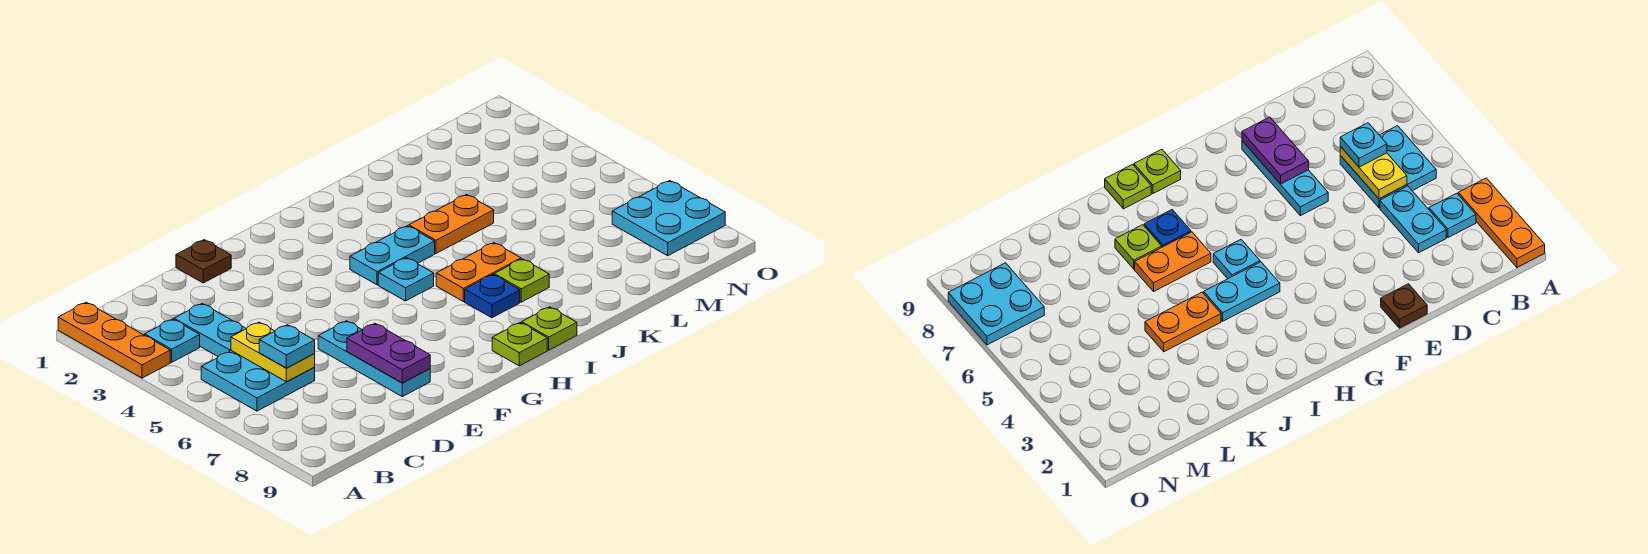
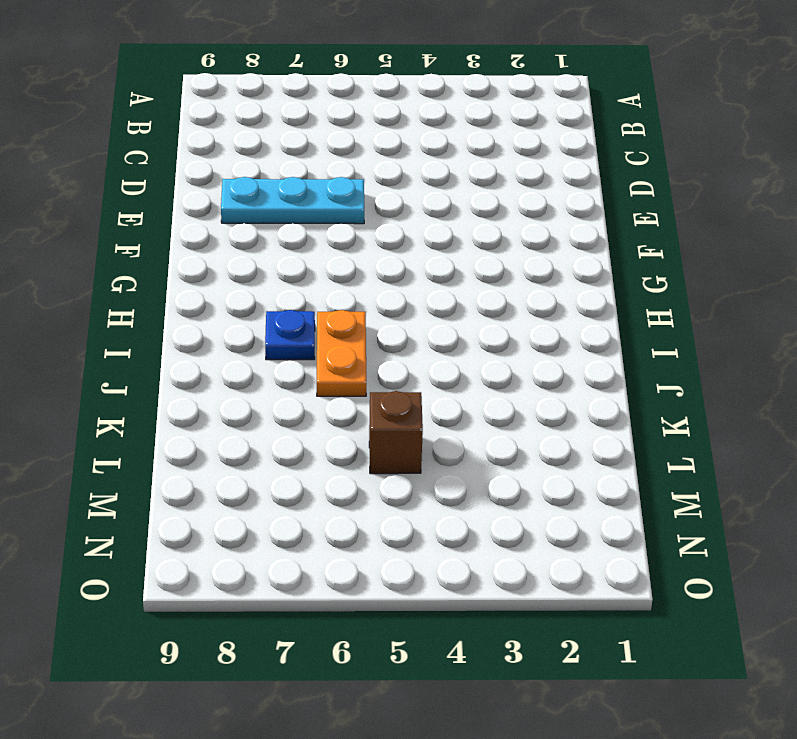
brown 1x1 brick [369,391,423,474] -> none
none -> orange 1x3 plate [58,302,170,378]
none -> cyan 1x1 plate [145,319,200,362]
none -> cyan 2x2 plate [201,351,315,411]

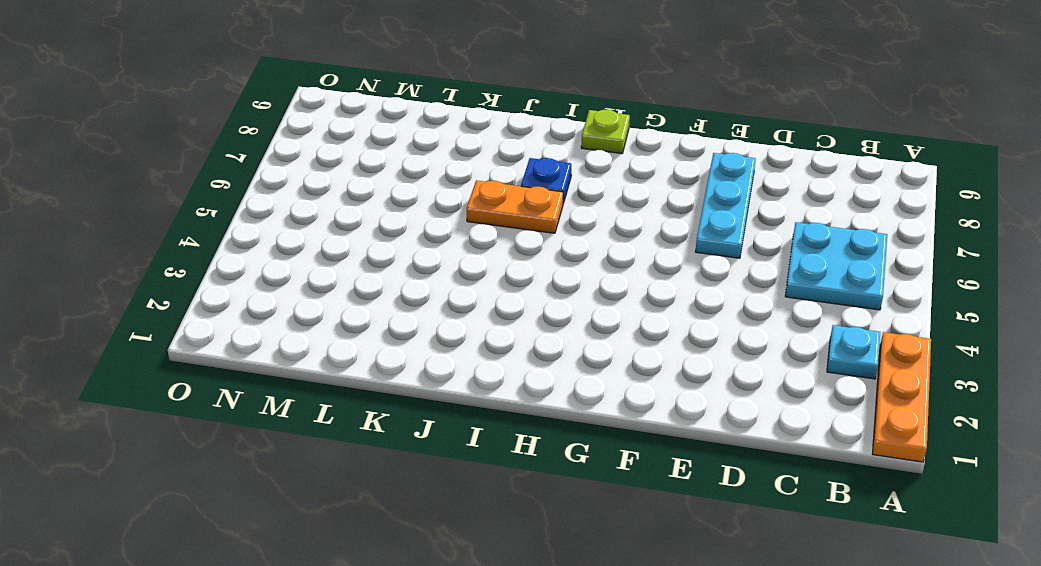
none -> cyan 1x2 plate [174,304,246,356]
none -> brown 1x1 plate [176,240,231,283]
none -> cyan 1x2 plate [350,226,435,285]

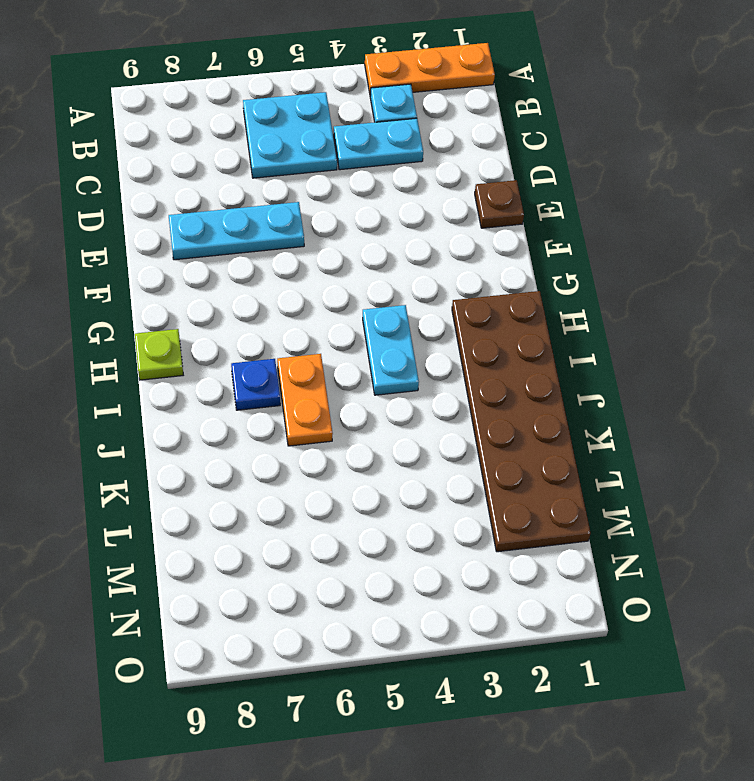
brown 2x6 plate [452,291,591,552] -> none
none -> cyan 1x1 plate [378,258,434,301]
none -> lime 1x1 plate [522,307,577,350]
none -> orange 1x2 plate [409,195,494,253]

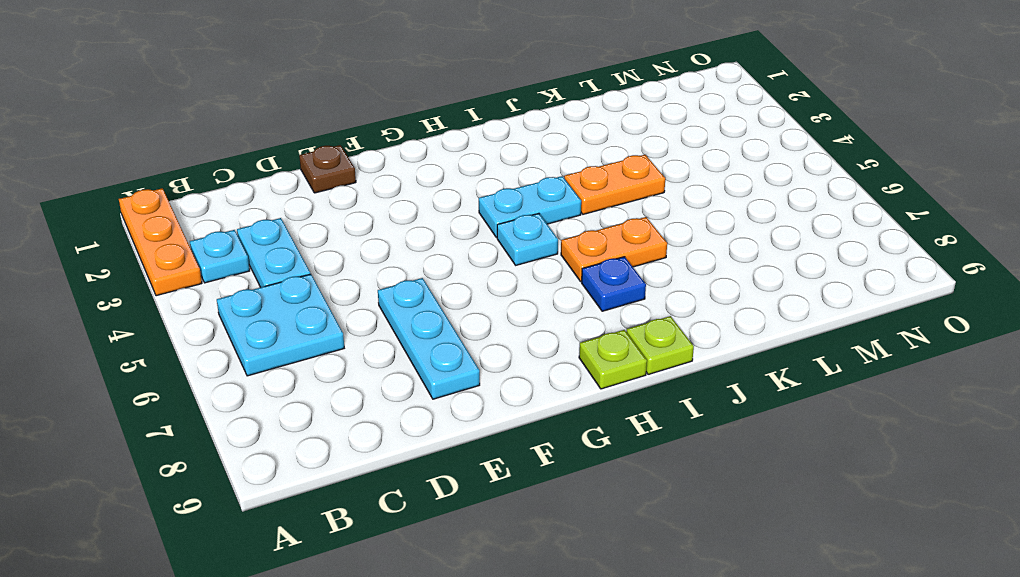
none -> lime 1x1 plate [494,259,549,302]
none -> cyan 2x2 plate [612,181,725,256]
none -> yellow 1x2 plate [231,322,315,382]

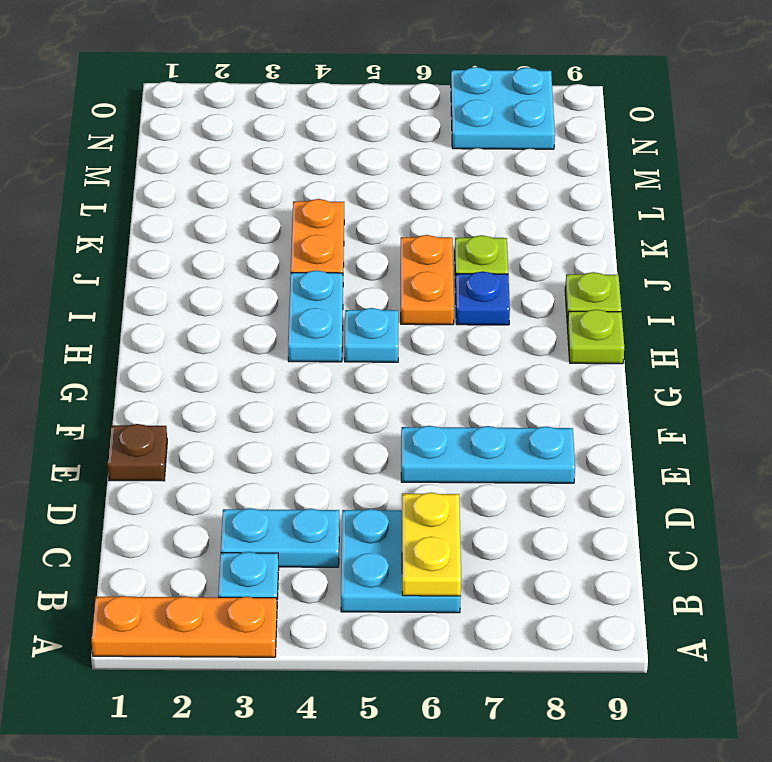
yellow 1x2 plate [402,493,461,596] -> yellow 1x2 plate turned to [231,322,315,382]
none -> purple 1x2 plate [347,323,430,383]
none -> cyan 1x1 plate [259,325,315,368]

